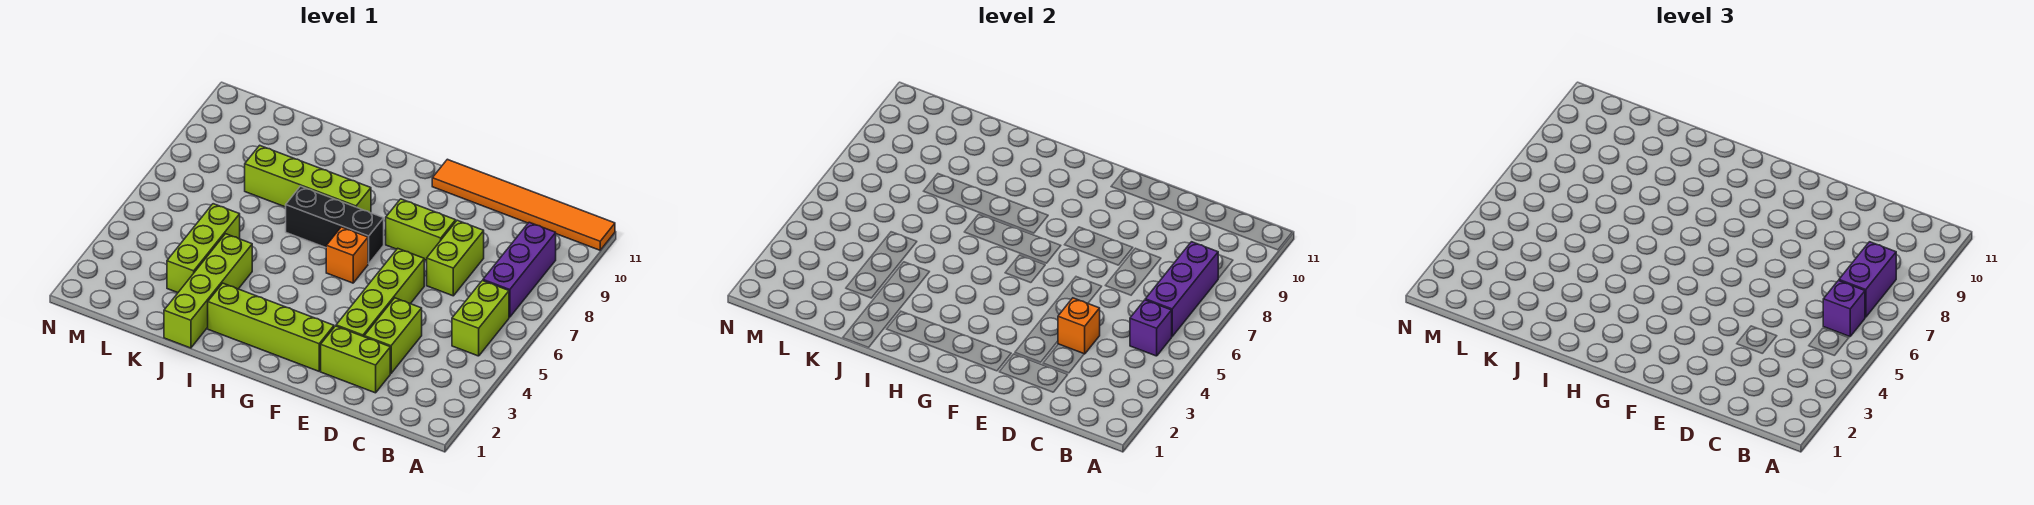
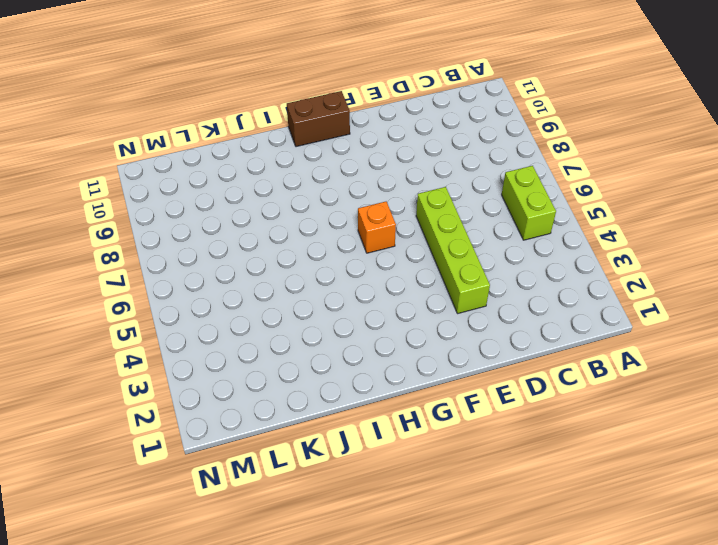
brown 1x2 brick [287,91,350,147] -> none
none -> orange 1x6 tile [432,159,615,250]
none -> purple 1x3 brick [483,222,556,317]
none -> lime 1x2 brick [321,326,390,393]

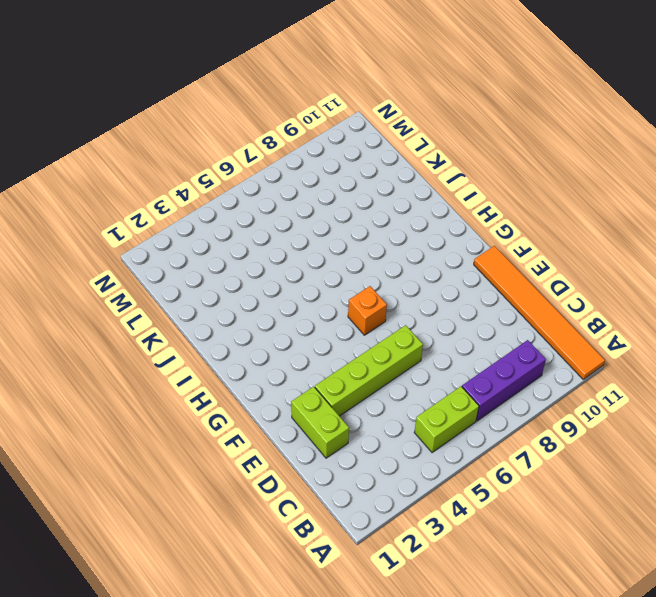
none -> lime 1x2 brick [364,298,422,373]
none -> lime 1x2 brick [427,220,484,296]
none -> lime 1x2 brick [386,199,456,261]

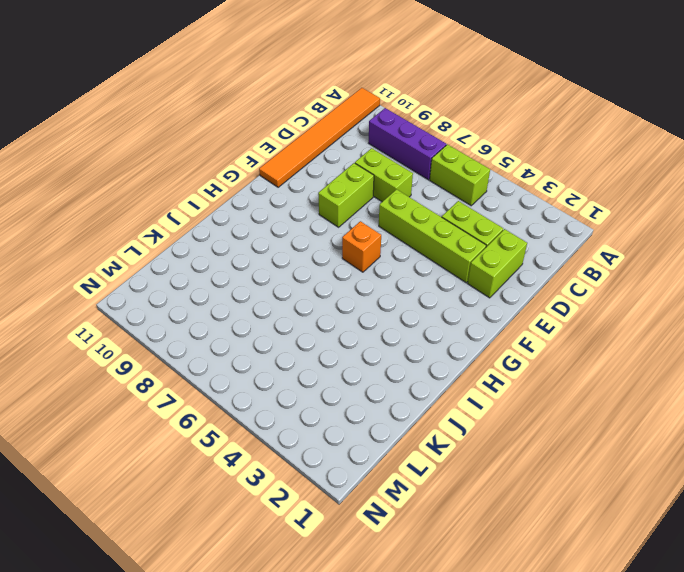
none -> lime 1x4 brick [208,283,334,371]
none -> black 1x3 brick [286,186,384,264]
none -> lime 1x4 brick [245,145,371,213]

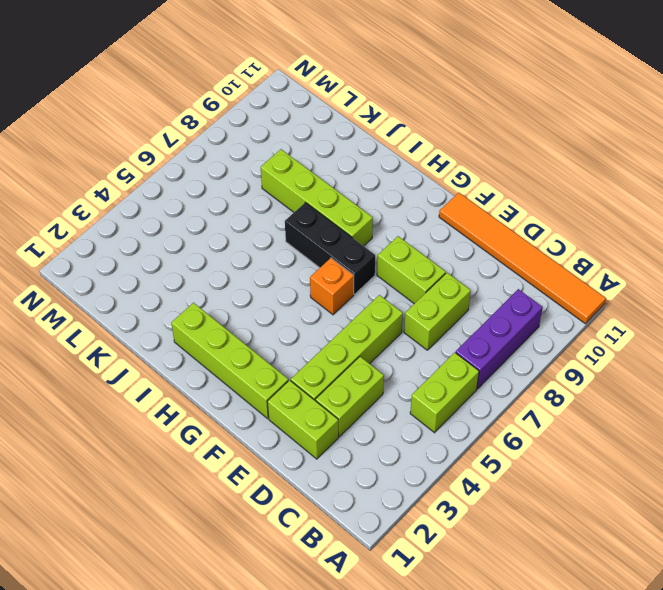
none -> lime 1x4 brick [164,234,252,348]
none -> lime 1x3 brick [167,204,240,293]
none -> purple 1x1 brick [1130,300,1172,356]

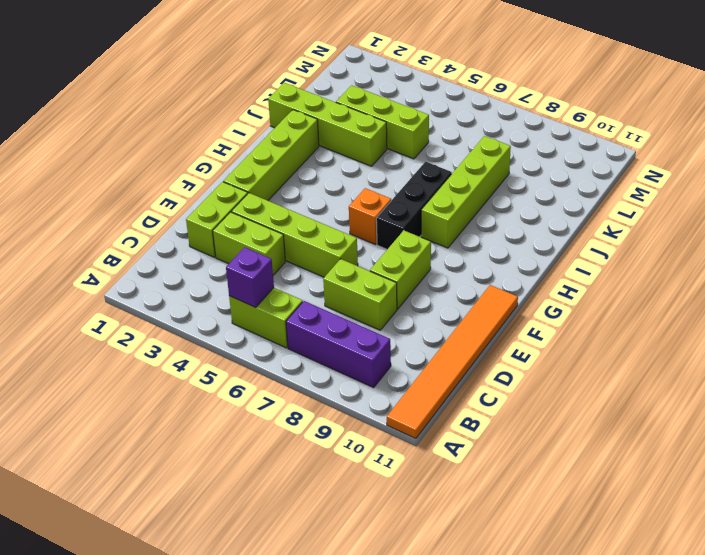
none -> purple 1x3 brick [1145,242,1218,336]
none -> orange 1x1 brick [1058,298,1100,354]
none -> purple 1x1 brick [1823,281,1865,337]

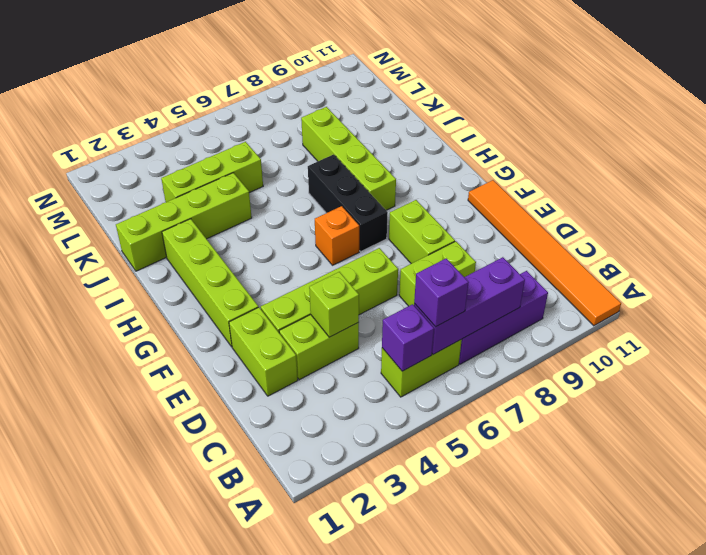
lime 1x1 brick [309,272,359,337] -> orange 1x1 brick [1058,298,1100,354]
none -> purple 1x2 brick [1839,242,1896,317]

